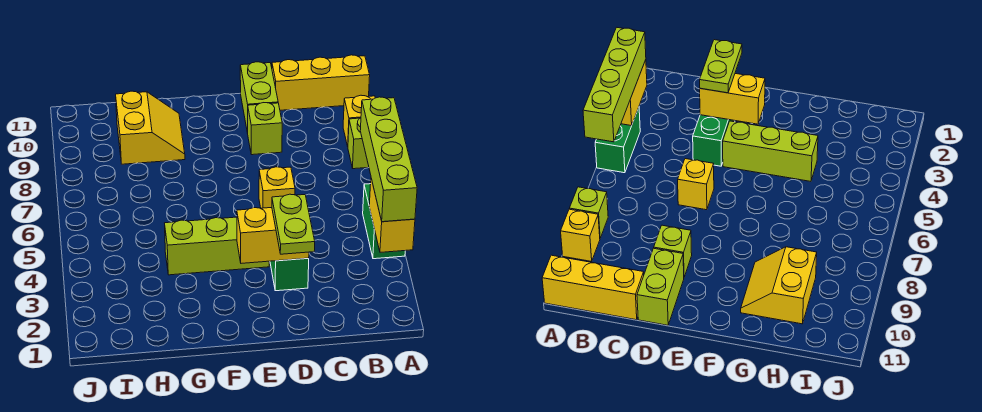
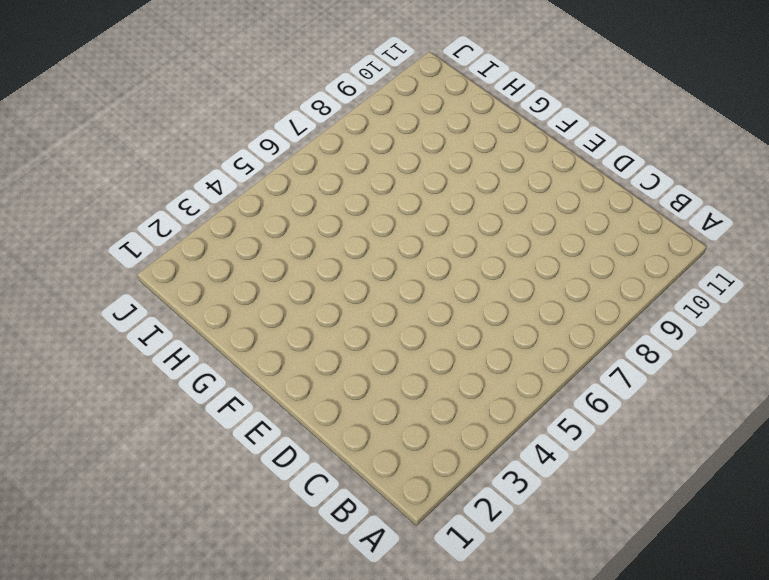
none -> green 1x2 brick [363,184,405,259]
none -> lime 1x1 brick [348,118,369,169]
none -> yellow 1x1 brick [343,95,375,146]

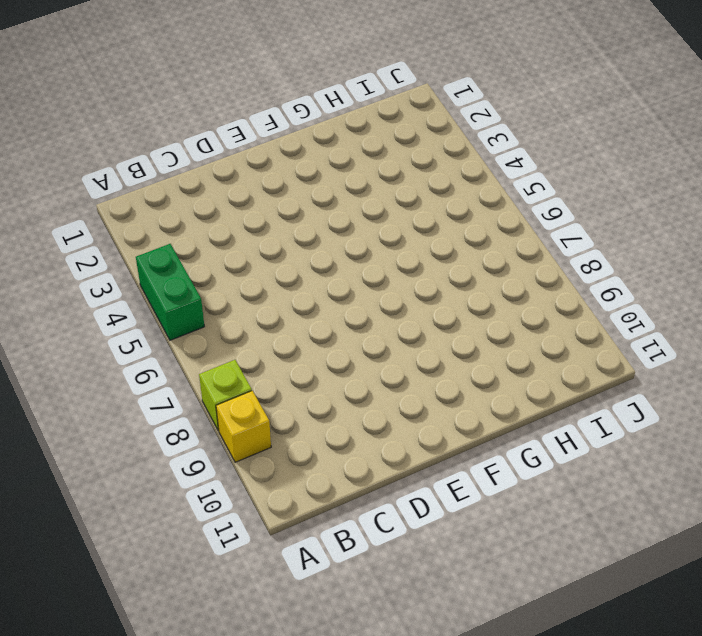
none -> yellow 1x3 brick [272,55,370,110]
none -> green 1x2 brick [270,258,309,291]
none -> yellow 1x1 brick [259,167,295,208]

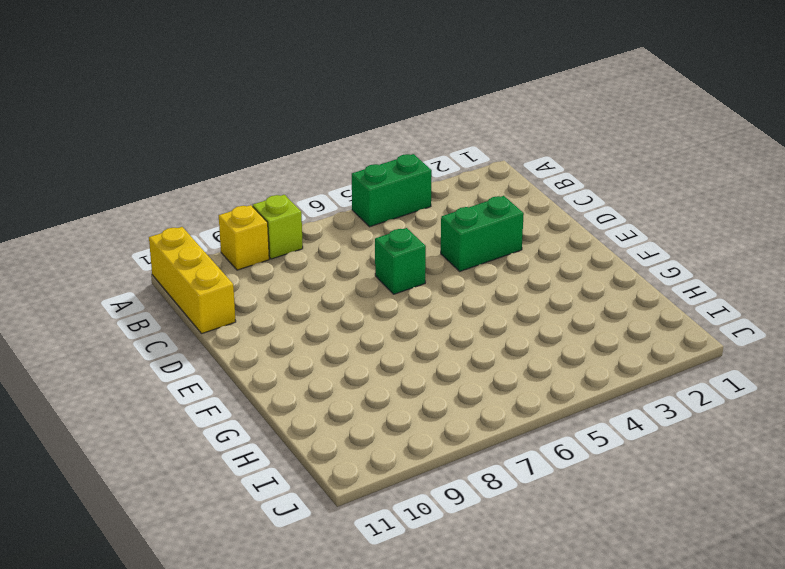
green 1x1 brick [375,228,426,294] -> yellow 1x1 brick [259,167,295,208]
none -> lime 1x1 brick [248,103,282,155]
none -> lime 1x2 brick [240,62,278,133]
none -> lime 1x3 brick [165,217,269,275]

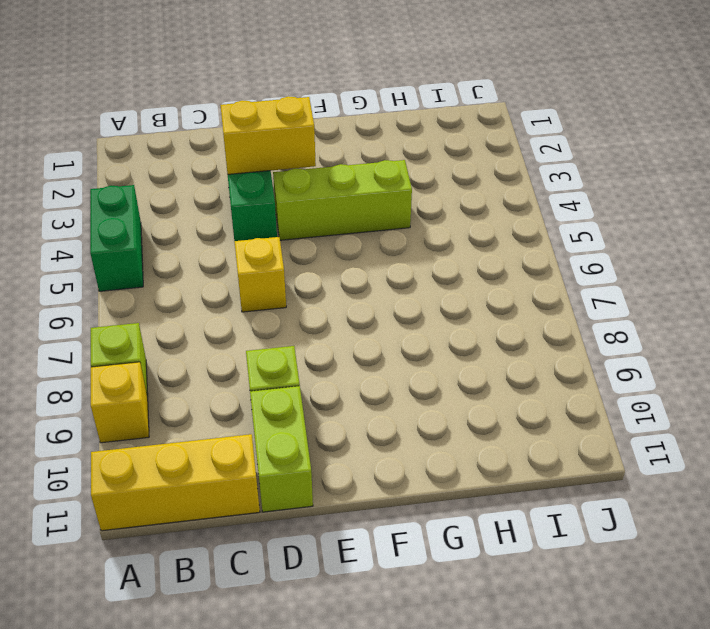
none -> yellow 2x2 slope [116,91,185,164]
none -> yellow 1x2 brick [369,179,415,252]
none -> lime 1x4 brick [360,97,417,222]

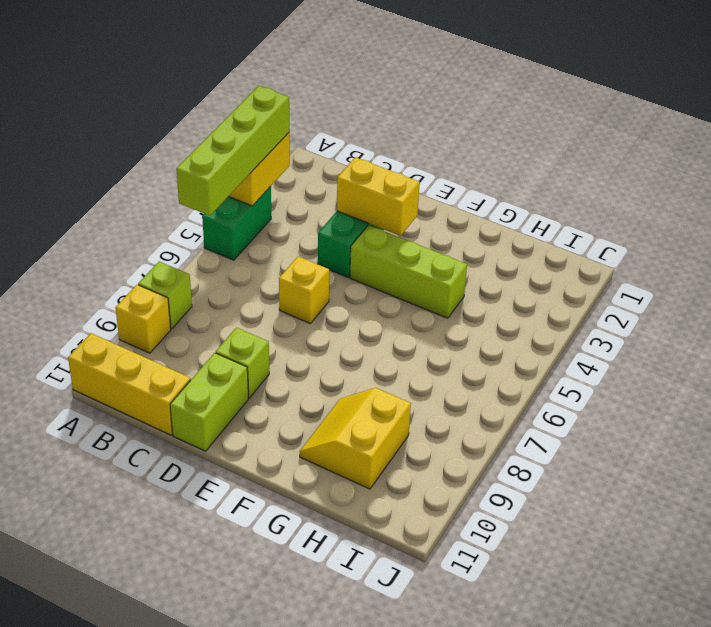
none -> lime 1x2 plate [272,194,315,254]

